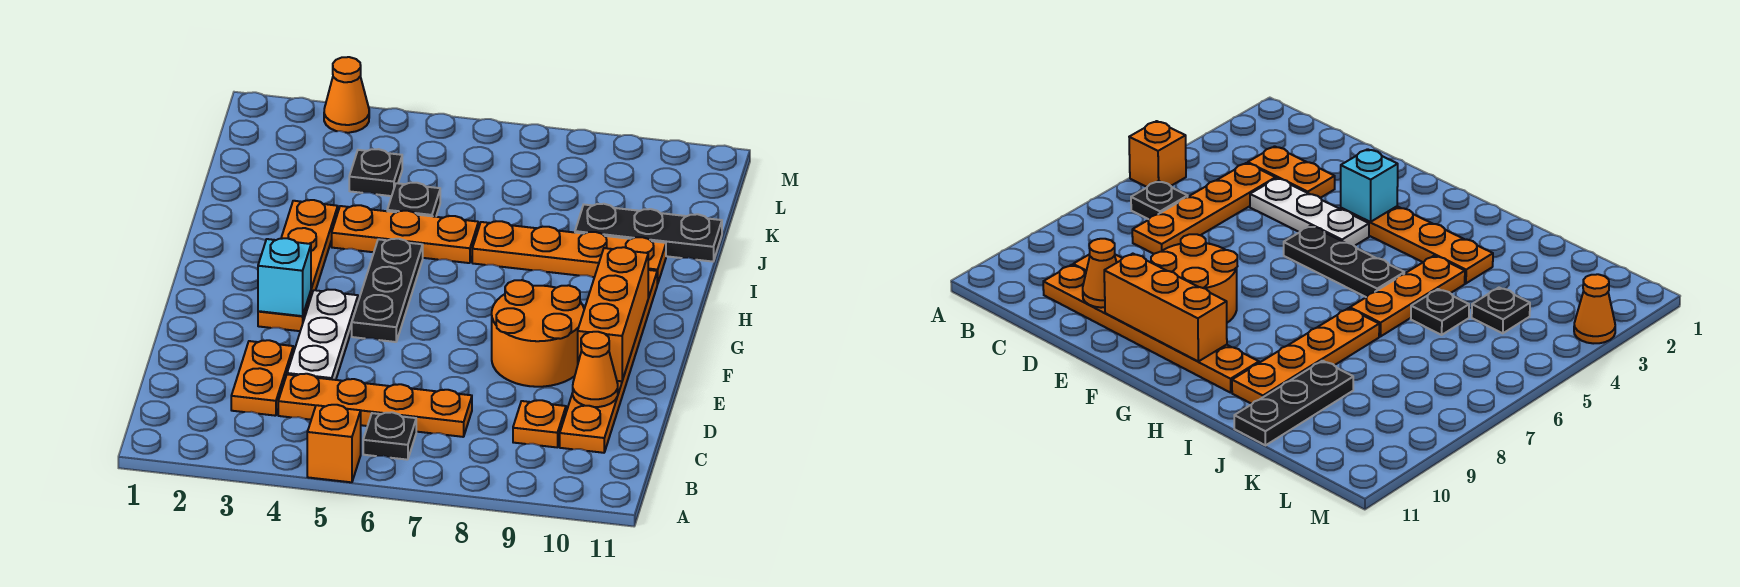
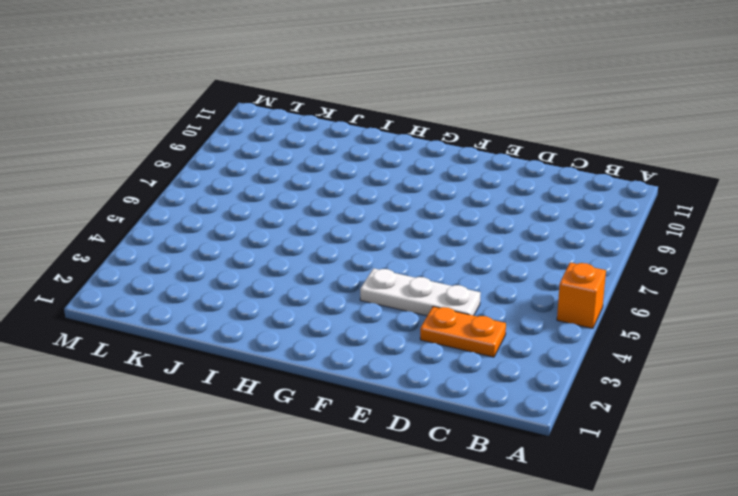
none -> black 1x1 plate [363,412,416,460]
none -> orange 1x4 plate [278,374,472,437]
none -> orange 1x1 plate [513,400,566,447]

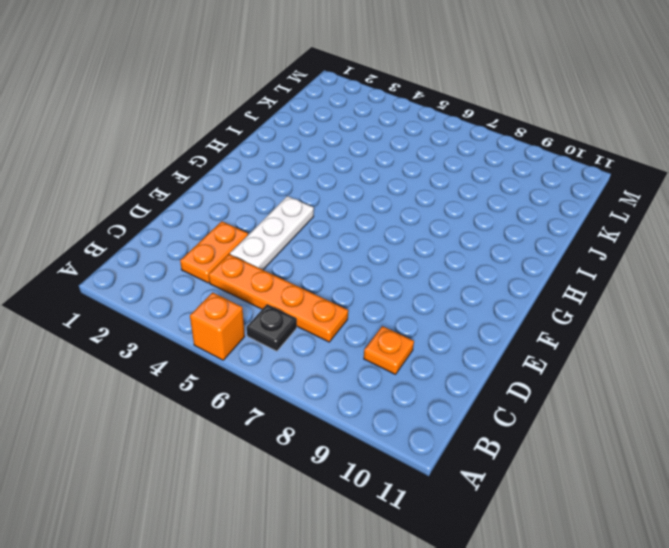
none -> orange 1x6 plate [560,270,657,453]
none -> orange 2x2 round brick [492,280,584,387]
none -> orange 1x4 plate [258,200,338,331]

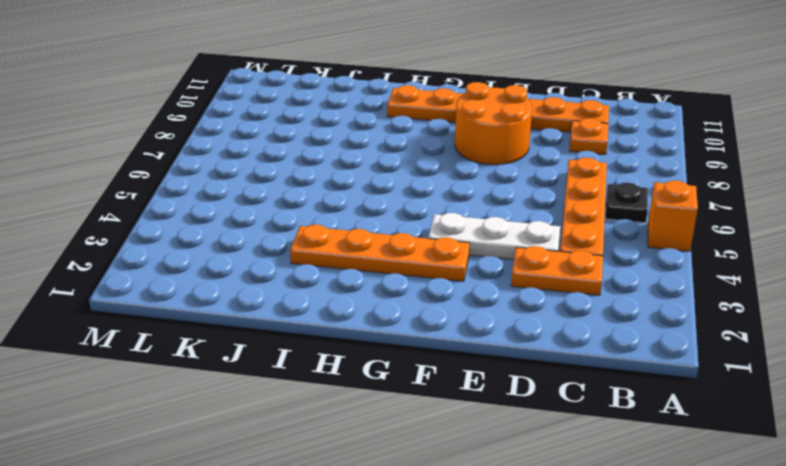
none -> black 1x3 plate [352,239,423,342]
none -> orange 1x3 plate [332,205,478,263]
none -> orange 1x4 plate [472,221,666,284]

